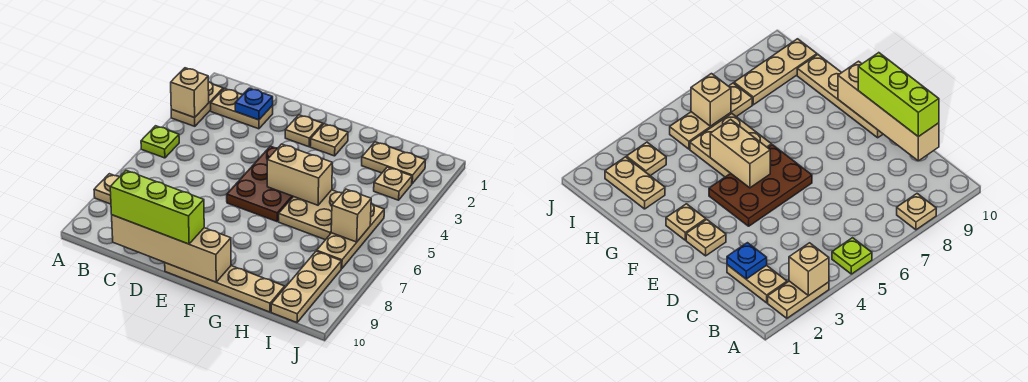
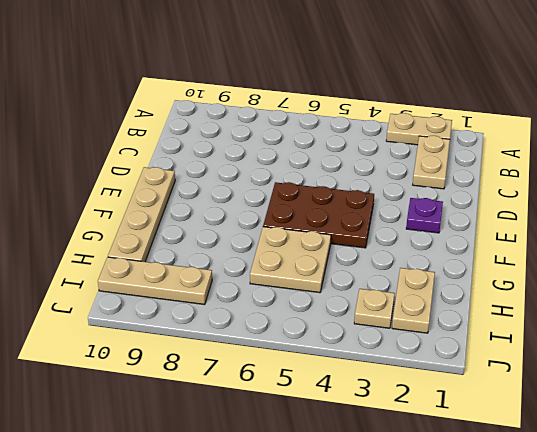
purple 1x1 plate [406,198,443,233] -> tan 1x1 plate [285,115,323,147]
none -> lime 1x1 plate [141,126,179,158]
none -> tan 1x1 plate [94,174,119,204]
none -> tan 1x1 plate [310,124,348,156]

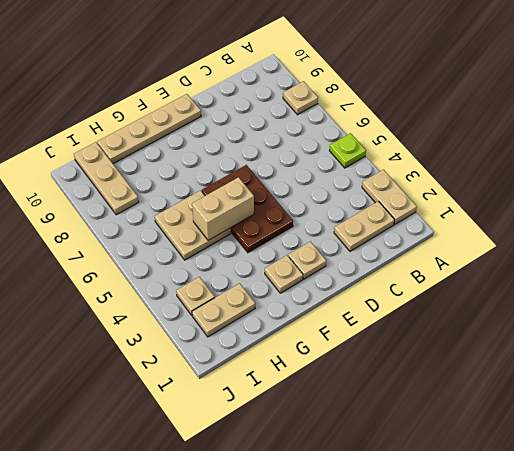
none -> tan 1x3 plate [317,204,384,269]
none -> tan 1x1 brick [171,68,209,118]
none -> blue 1x1 plate [235,88,273,120]

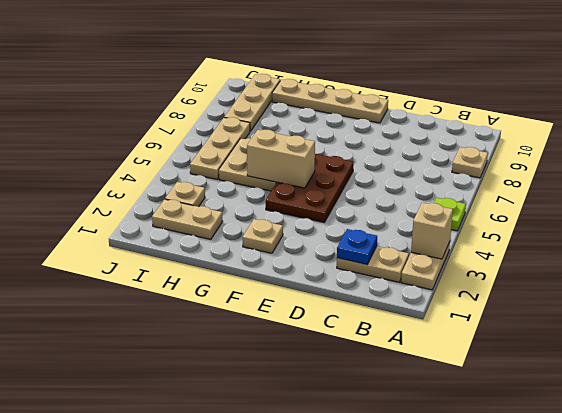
none -> tan 1x1 plate [285,115,323,147]
none -> tan 1x4 brick [112,215,231,282]
none -> tan 1x1 brick [331,189,371,242]

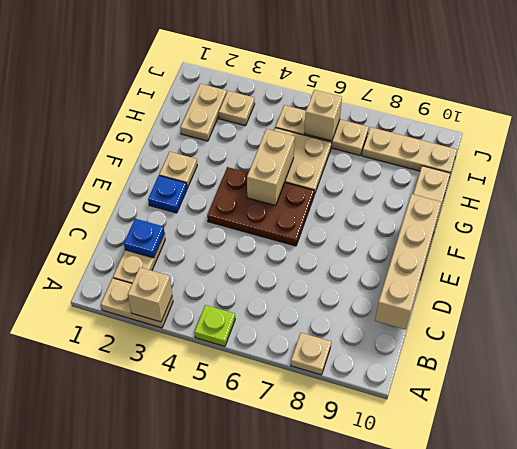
blue 1x1 plate [148,176,187,213] -> tan 1x1 plate [285,115,323,147]
none -> lime 1x3 brick [110,171,204,244]

